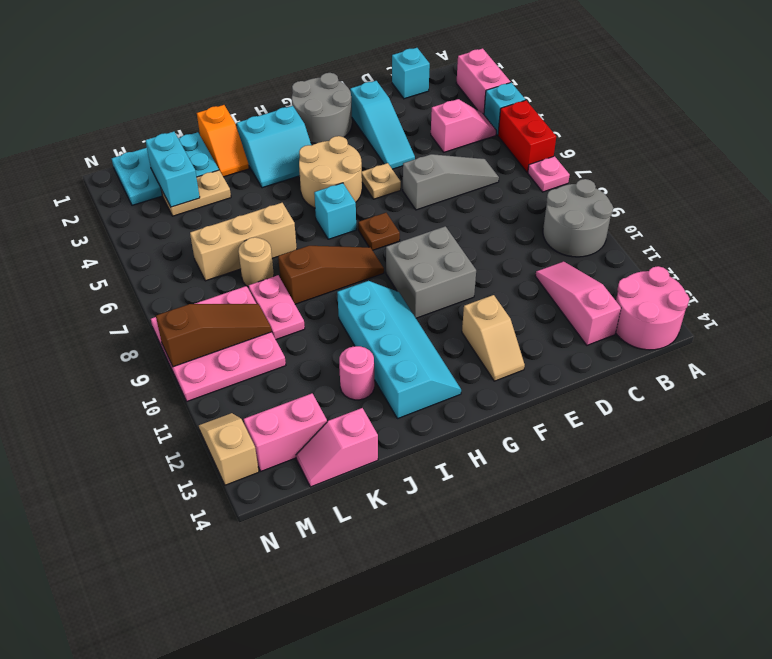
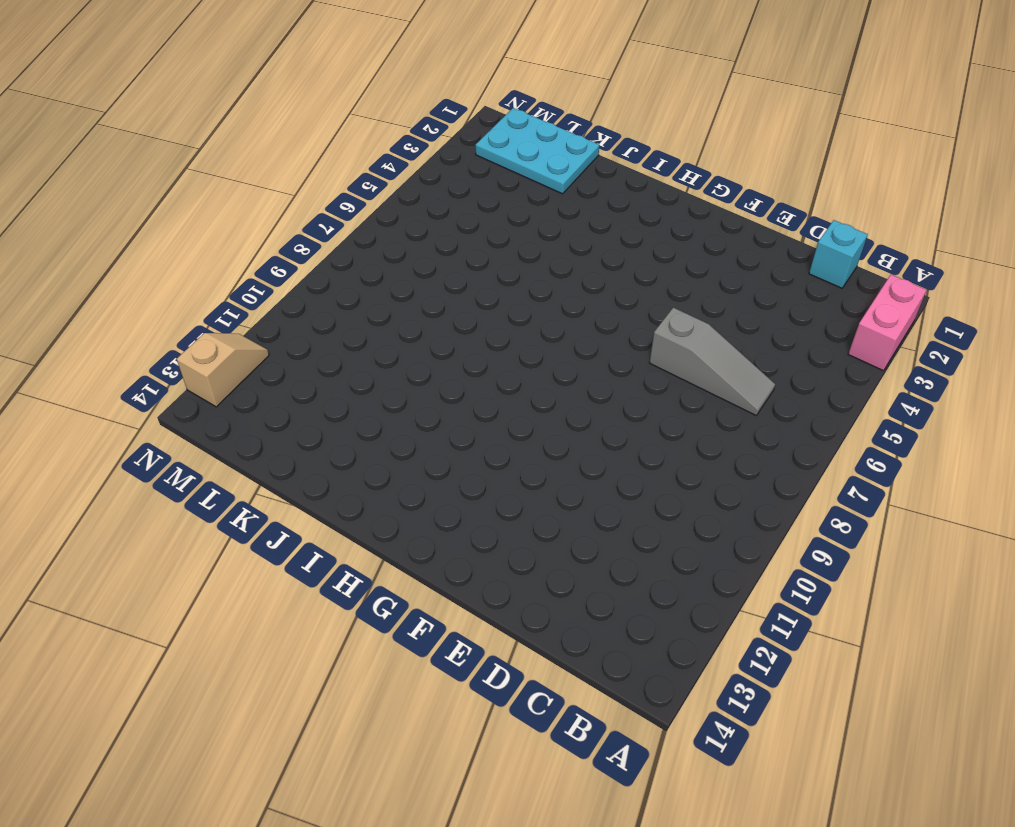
none -> cyan 1x1 brick [484,83,525,135]
none -> red 1x2 brick [498,100,556,172]
none -> pink 1x1 plate [528,156,570,192]
none -> grey 2x2 round brick [543,179,613,257]

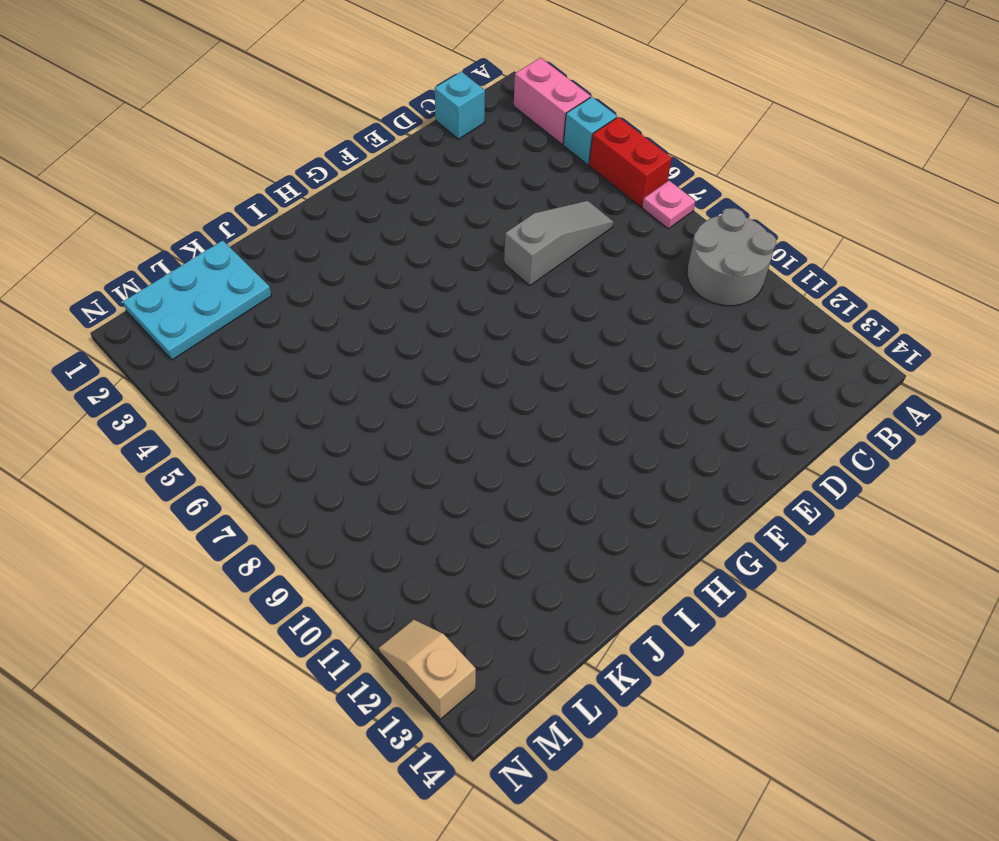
none -> pink 2x2 round brick [616,266,690,350]
none -> pink 1x2 slope [431,99,496,152]
none -> pink 1x3 slope [535,261,621,345]
none -> cyan 1x3 slope [350,81,415,169]

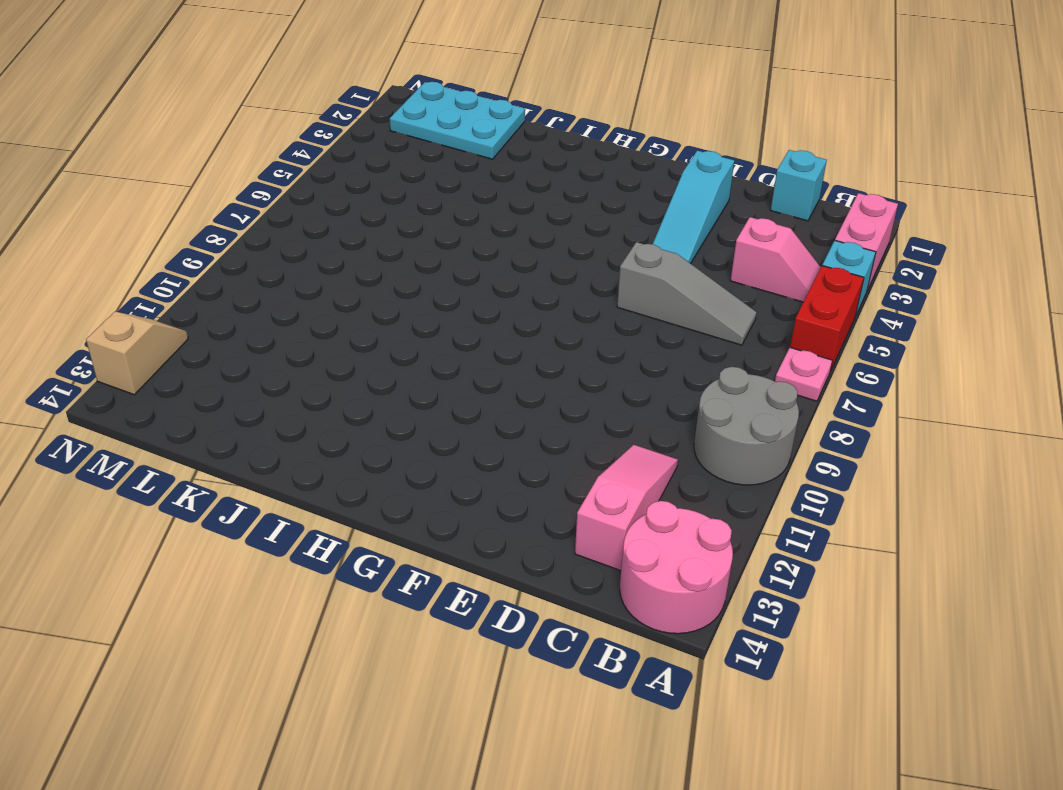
none -> grey 2x2 round brick [292,73,352,143]
none -> tan 1x1 plate [362,163,401,199]
none -> grey 2x2 brick [386,226,476,318]
none -> tan 1x2 slope [462,295,525,381]

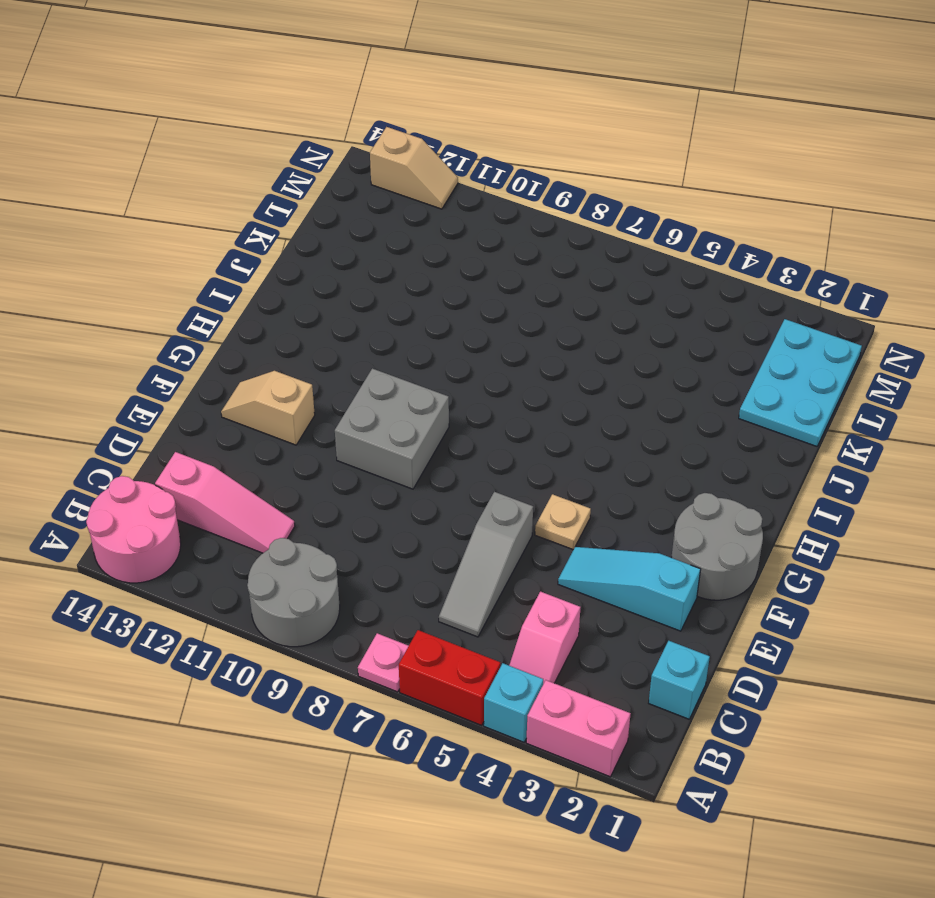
none -> tan 2x2 round brick [299,136,362,208]
none -> brown 1x1 plate [358,213,400,250]
none -> cyan 2x2 slope [237,106,311,188]
none -> cyan 1x1 brick [314,183,356,239]

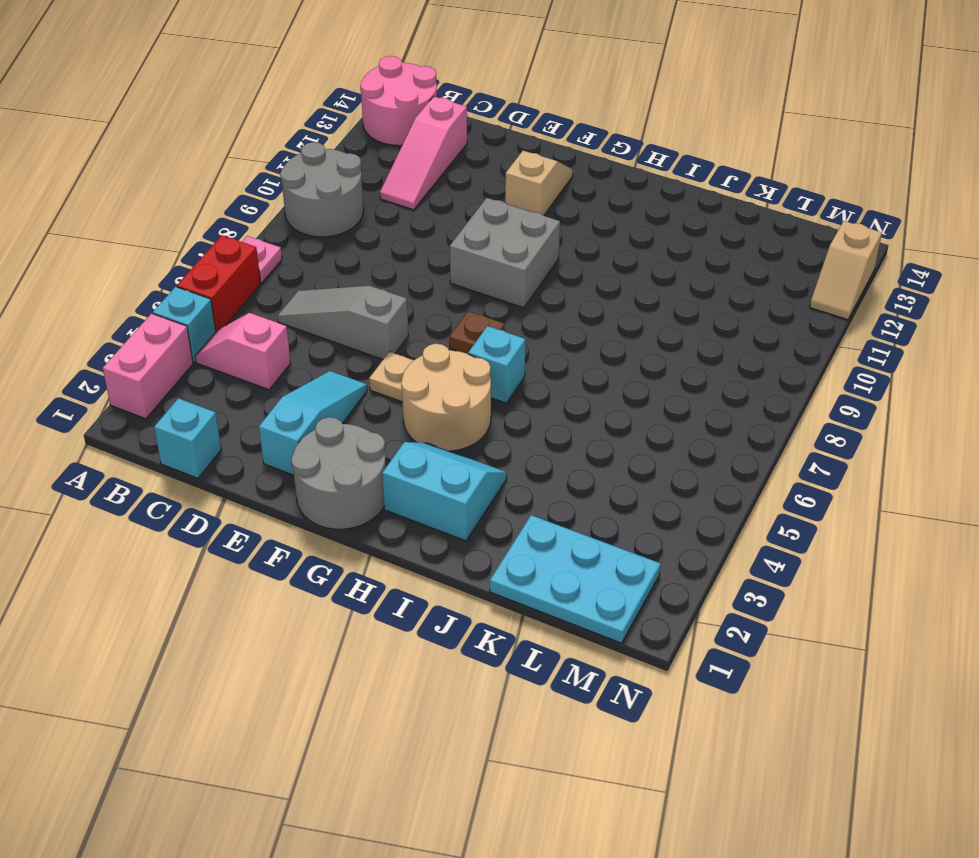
none -> brown 1x3 slope [278,246,384,304]
none -> cyan 2x4 slope [337,281,461,419]
none -> orange 1x2 slope [197,105,249,177]
none -> tan 1x3 brick [190,203,297,281]

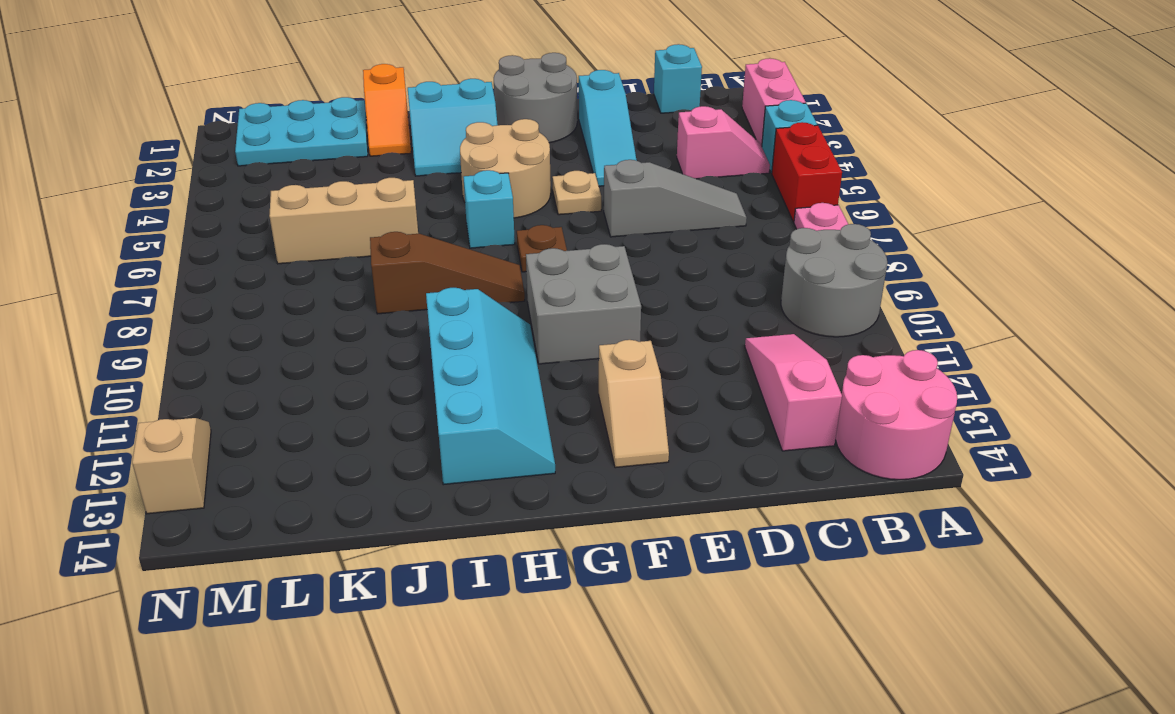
none -> pink 1x1 round brick [339,346,374,400]
none -> tan 1x2 plate [161,170,231,216]
none -> tan 1x1 round brick [238,237,274,286]
none -> pink 1x2 plate [248,275,305,339]

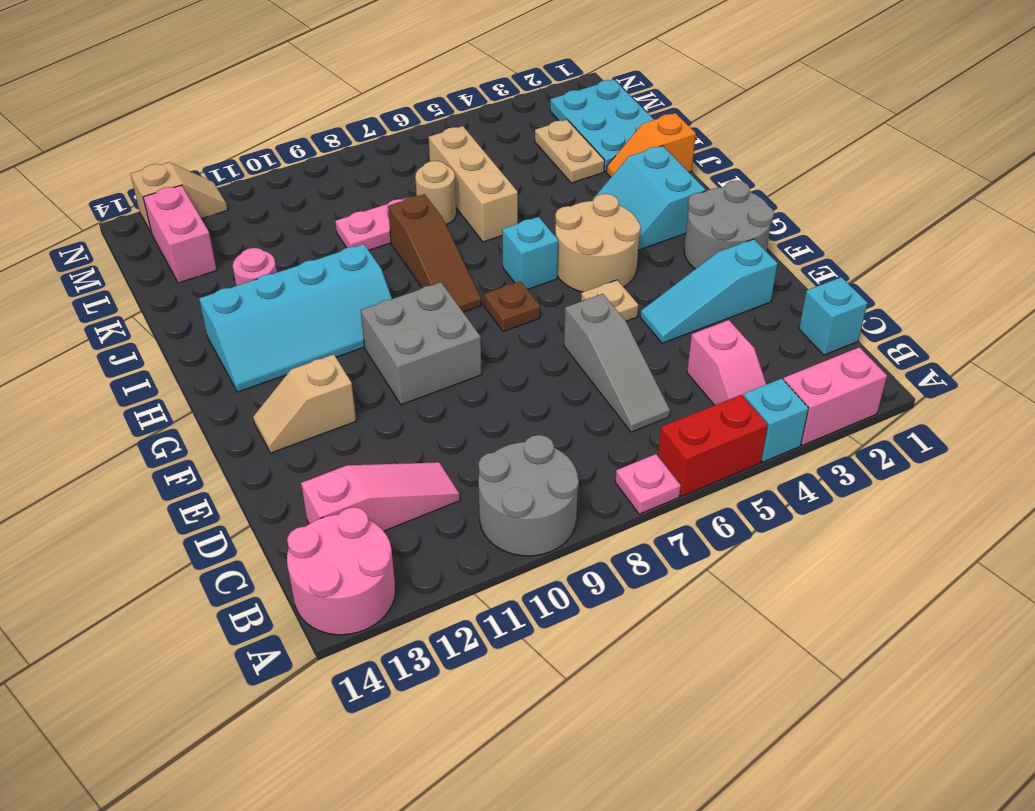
none -> pink 1x2 slope [296,408,378,487]
none -> pink 3x3 plate [151,286,286,401]
none -> cyan 1x2 brick [145,132,200,207]
none -> brown 1x3 slope [156,304,272,367]

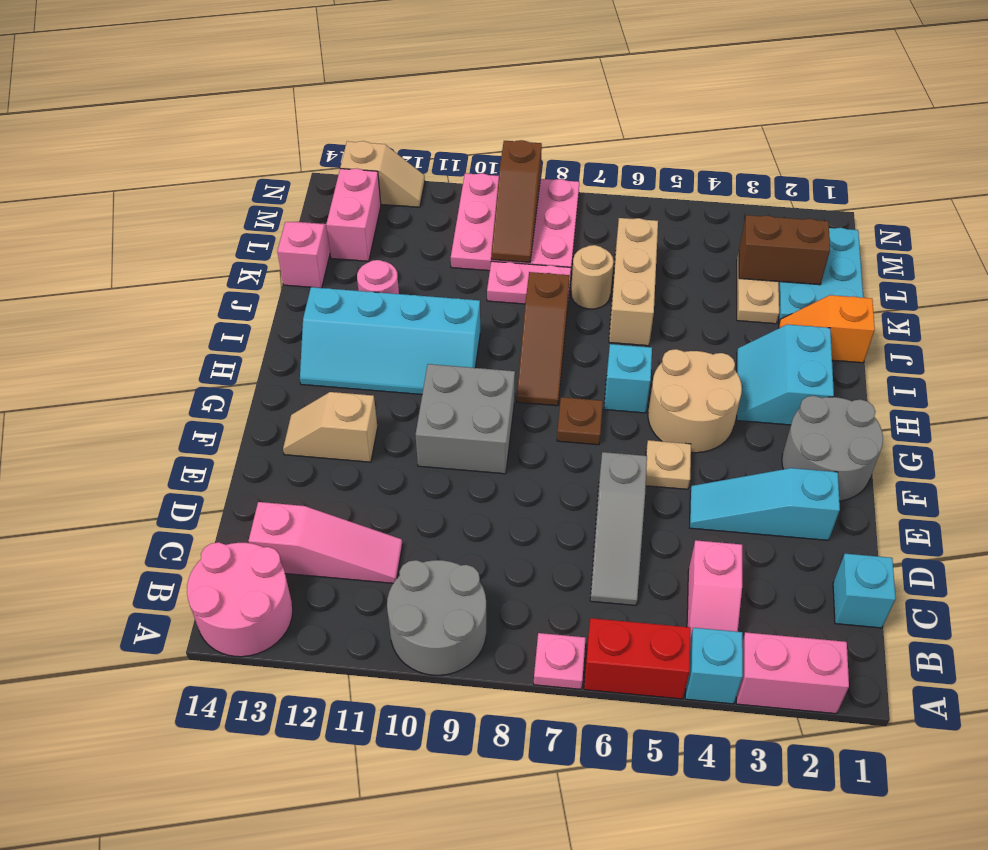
brown 1x2 brick [739,215,830,285] -> cyan 1x2 brick [145,132,200,207]

